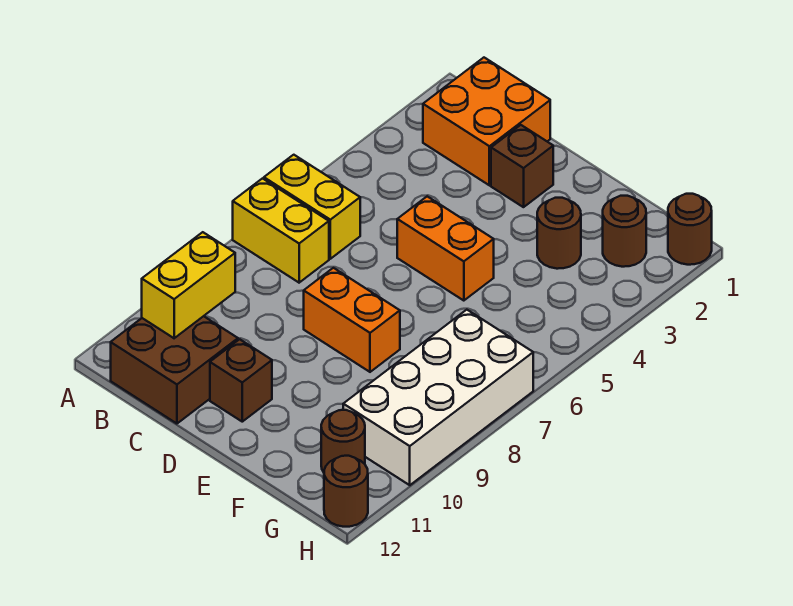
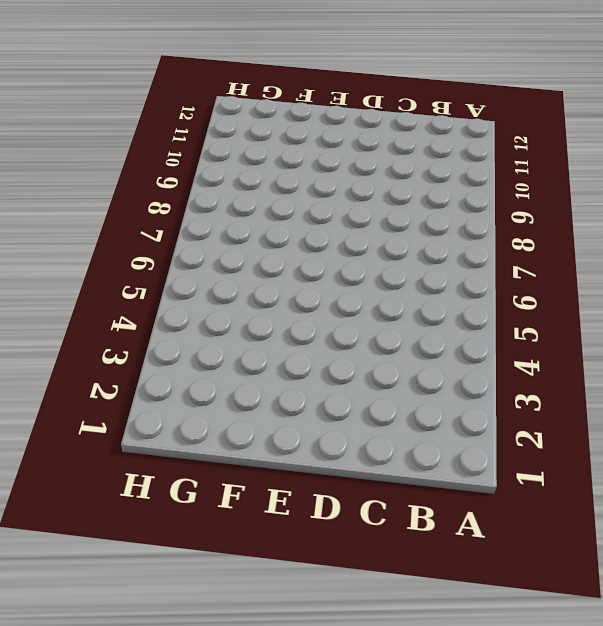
none -> yellow 1x2 brick [264,155,360,259]
none -> yellow 1x2 brick [233,179,329,283]
none -> orange 2x2 brick [423,58,550,185]

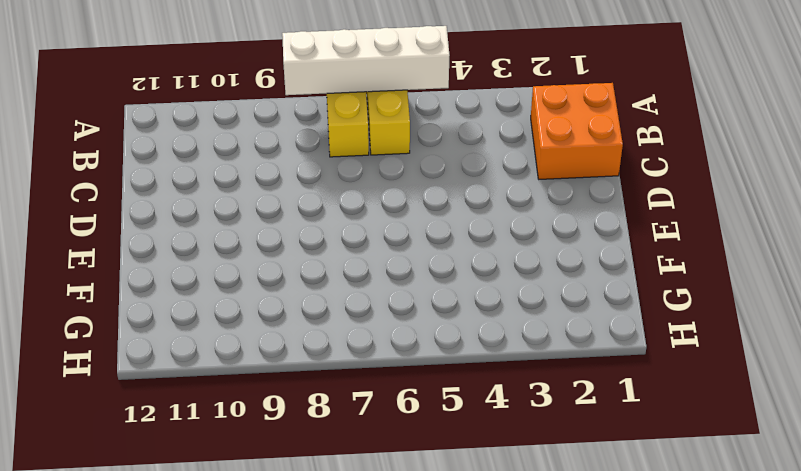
white 1x4 brick [282,26,450,95] -> none
none -> brown 2x2 brick [111,316,238,424]
none -> brown 1x1 brick [491,125,553,207]
none -> orange 1x2 brick [397,196,494,301]

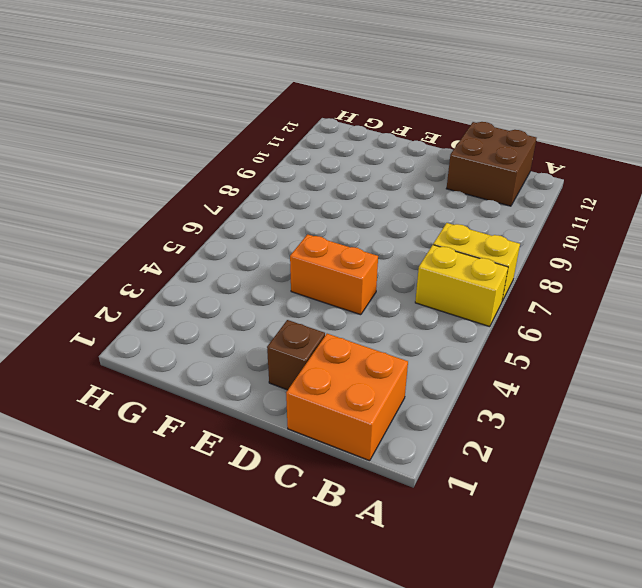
none -> orange 1x2 brick [304,268,400,372]
none -> brown 1x1 brick [210,339,272,422]
none -> brown 1x1 round brick [537,198,581,269]

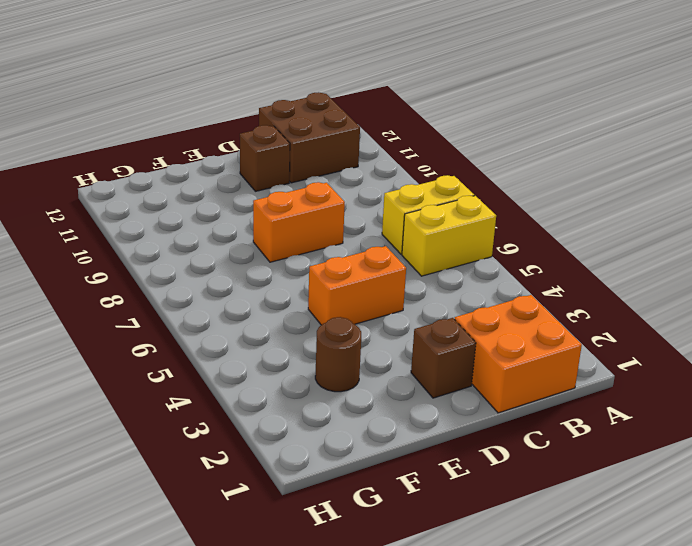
none -> brown 1x1 round brick [603,196,646,267]
none -> white 2x4 brick [343,310,533,485]
none -> brown 1x1 round brick [321,410,365,472]

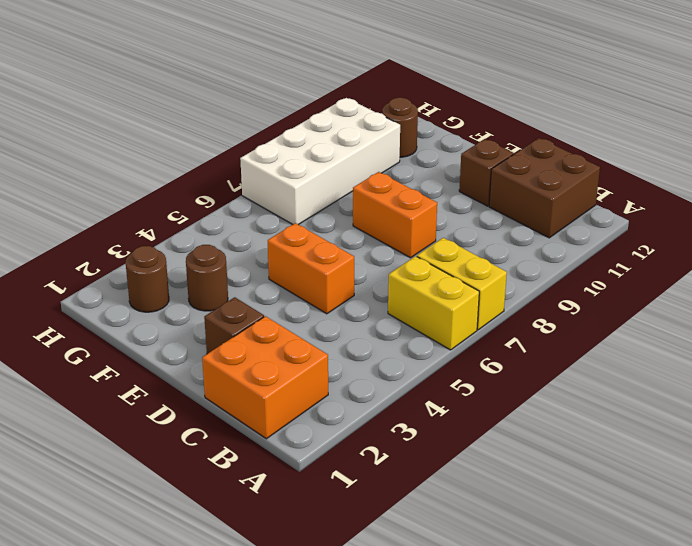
none -> brown 1x1 round brick [668,194,712,265]
none -> brown 1x1 round brick [324,456,368,527]
none -> yellow 1x2 brick [142,232,235,338]

